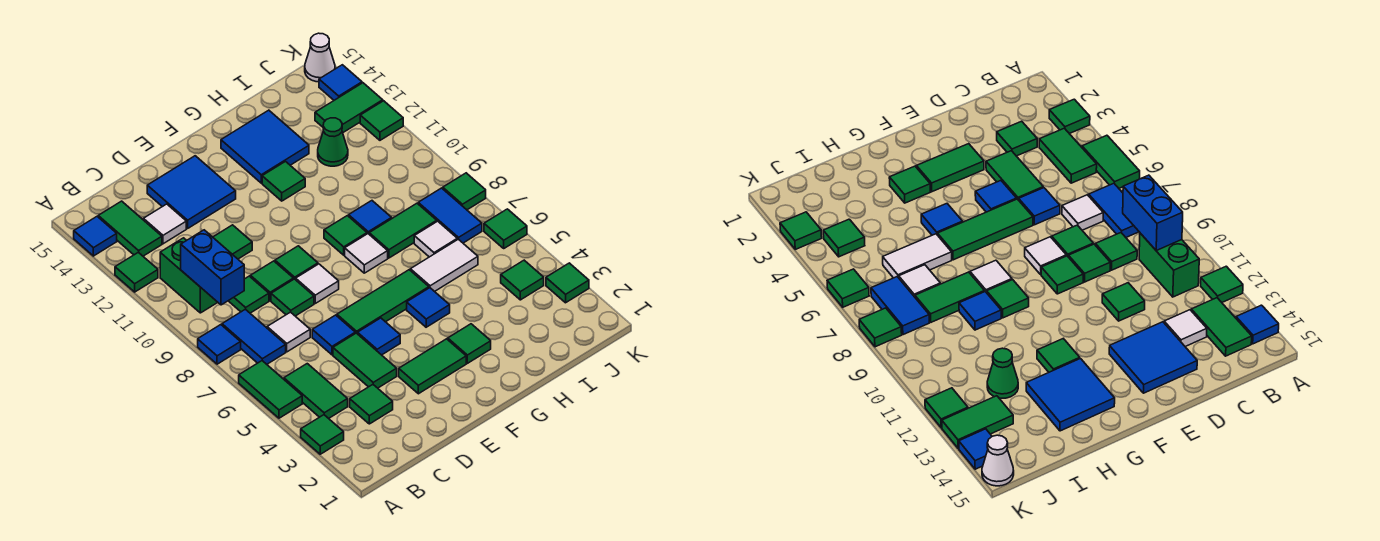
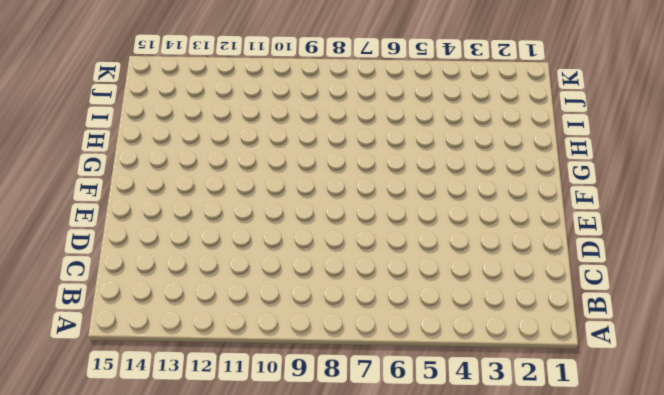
none -> green 1x1 tile [301,415,344,454]
none -> green 1x2 tile [239,361,302,418]
none -> blue 1x1 tile [198,325,241,364]
none -> green 1x1 tile [115,252,158,292]

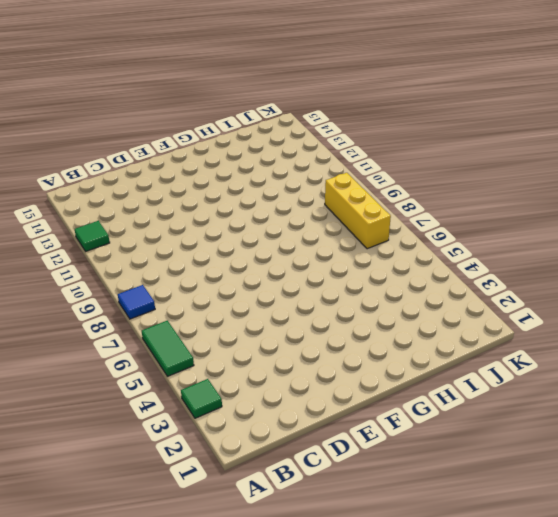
yellow 1x3 brick [325,173,391,249] -> blue 1x2 tile [418,188,482,243]
none -> blue 1x1 tile [74,217,117,256]
none -> green 1x2 tile [284,364,348,418]
none -> blue 1x2 tile [222,309,286,364]
none -> green 1x2 brick [160,238,218,313]

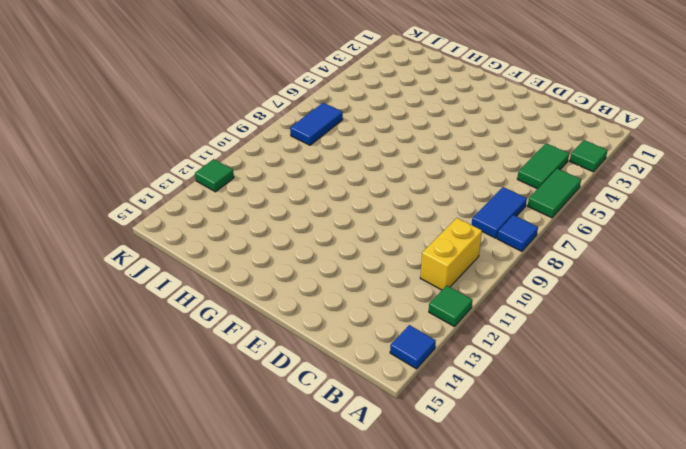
yellow 1x2 brick [420,218,482,290] -> green 1x2 brick [160,238,218,313]
none -> green 1x2 tile [98,201,162,256]
none -> green 1x1 tile [350,385,393,424]
none -> white 1x1 tile [267,312,310,352]
none -> green 1x1 tile [229,276,269,313]

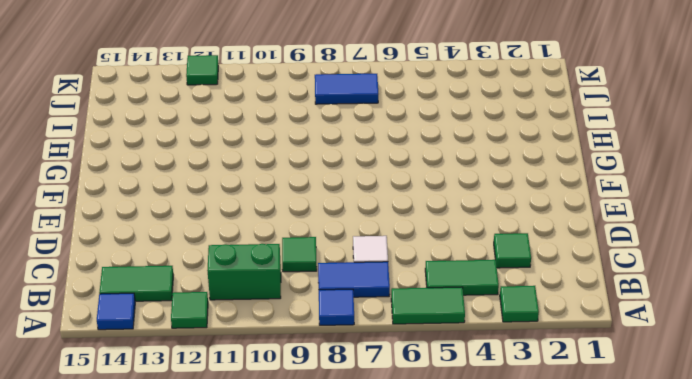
none -> white 1x1 tile [143,204,186,244]
none -> green 1x2 tile [333,333,397,388]
none -> blue 1x1 tile [312,315,355,355]
none -> green 1x1 tile [271,279,314,316]

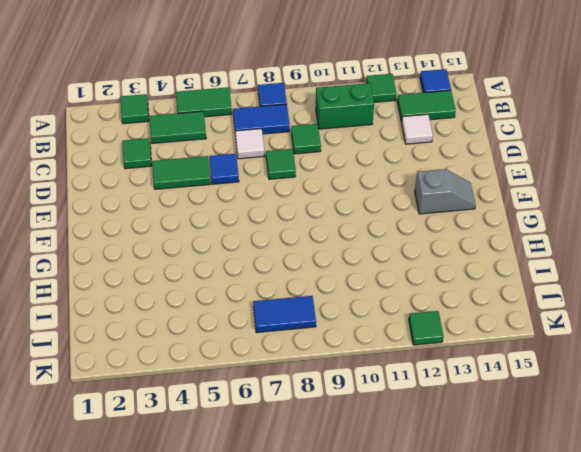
grey 1x2 slope [415,169,476,214] -> none
none -> green 1x1 tile [250,261,293,301]
none -> green 1x1 tile [213,225,252,259]
none -> blue 2x2 tile [147,156,236,228]
none -> green 1x2 tile [399,339,466,394]

